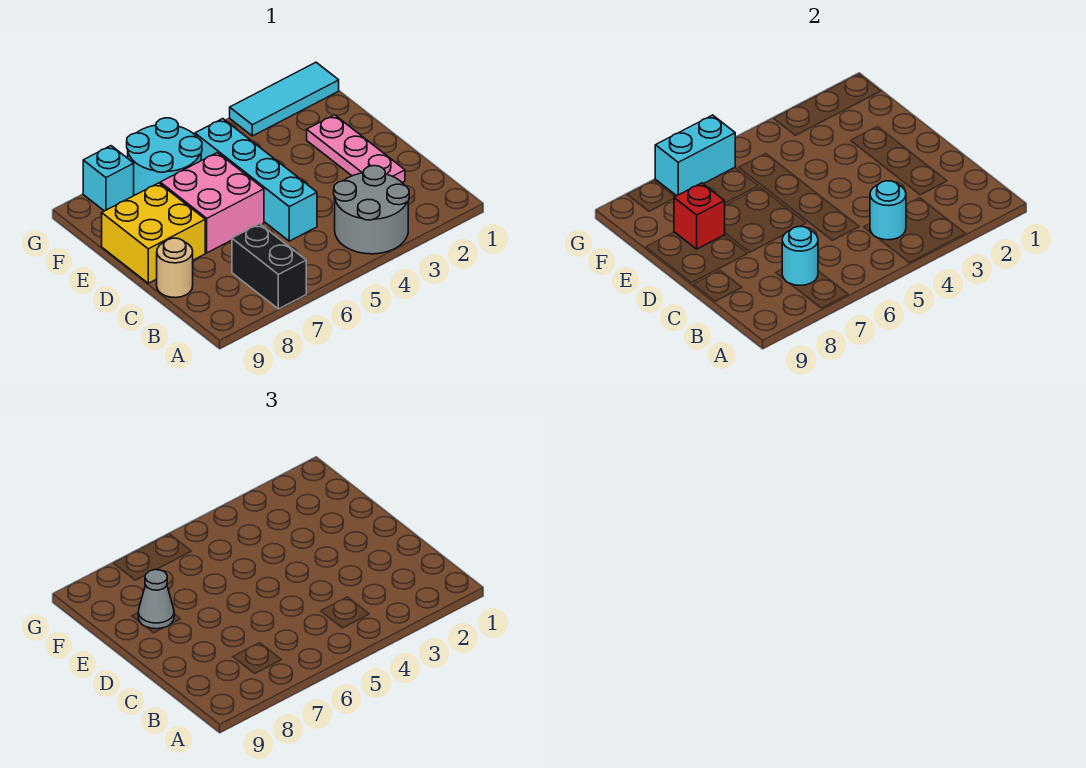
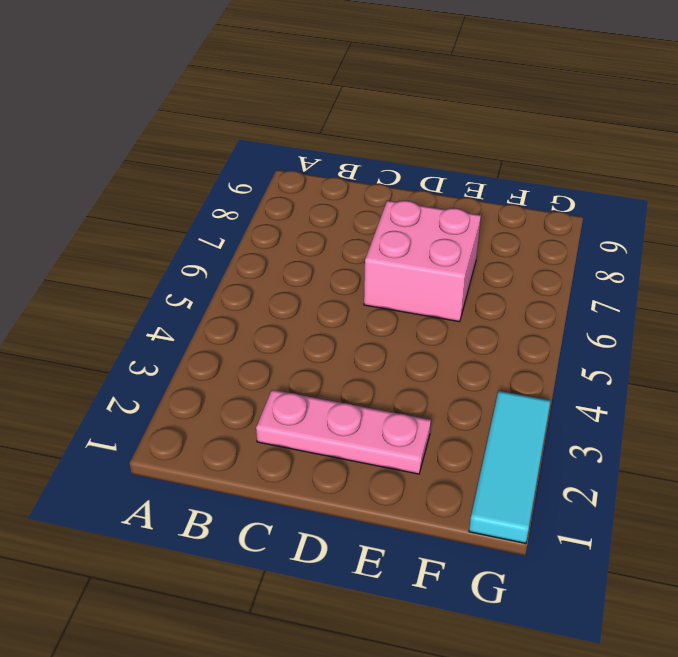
none -> grey 2x2 round brick [334,166,409,254]
none -> black 1x2 brick [232,224,306,309]
none -> cyan 1x4 brick [195,119,317,241]

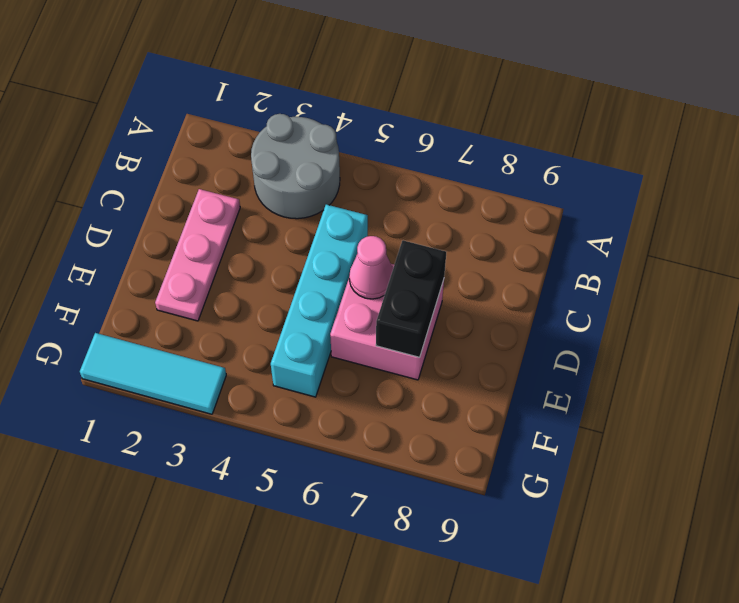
pink 1x1 cone [349,236,393,299] -> none
black 1x2 brick [376,240,446,357] -> black 1x2 brick moved to [232,224,306,309]
none -> tan 1x1 round brick [157,238,193,298]
none -> yellow 2x2 brick [102,183,205,283]
none -> cyan 2x2 round brick [127,118,202,195]

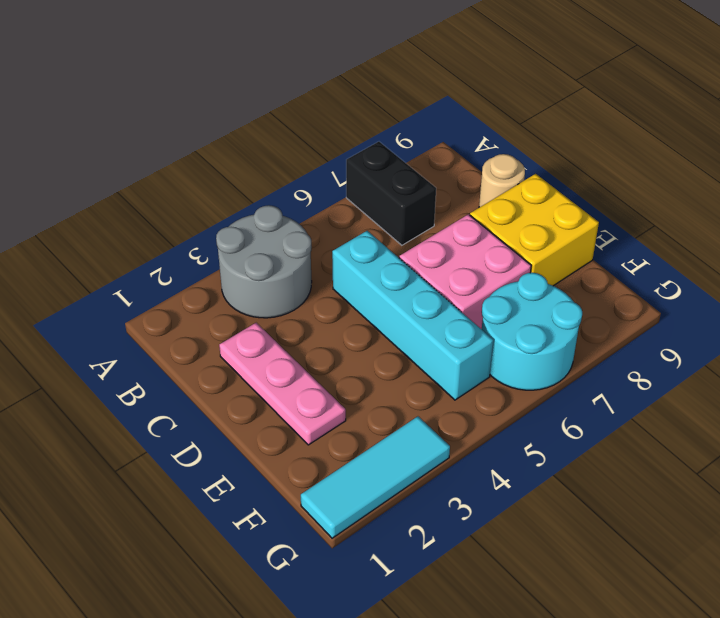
none -> cyan 1x1 brick [83,146,134,211]
none -> cyan 1x1 round brick [870,181,906,240]
none -> cyan 1x1 round brick [782,226,818,285]

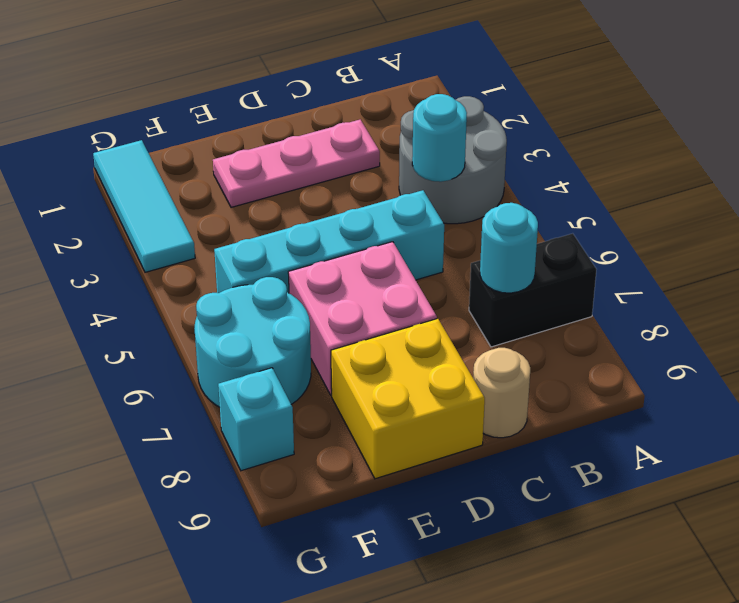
none -> red 1x1 brick [674,183,725,249]
none -> cyan 1x2 brick [655,115,735,196]
none -> grey 1x1 cone [138,570,174,629]

